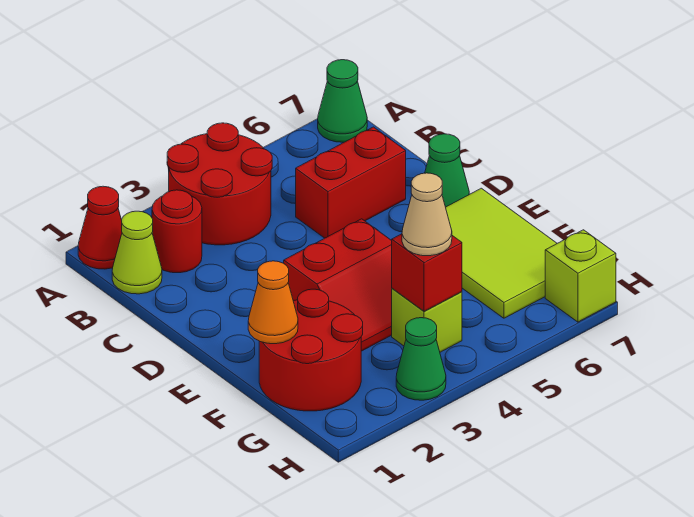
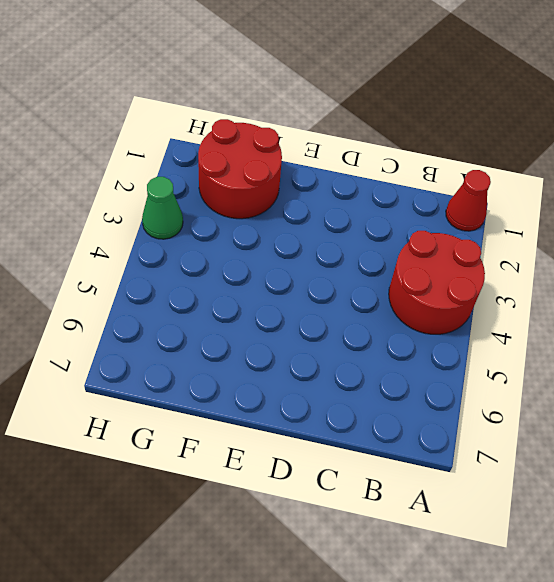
none -> green 1x1 cone [318,60,367,142]
none -> lime 1x1 cone [112,211,162,294]
none -> red 1x1 round brick [152,190,202,273]

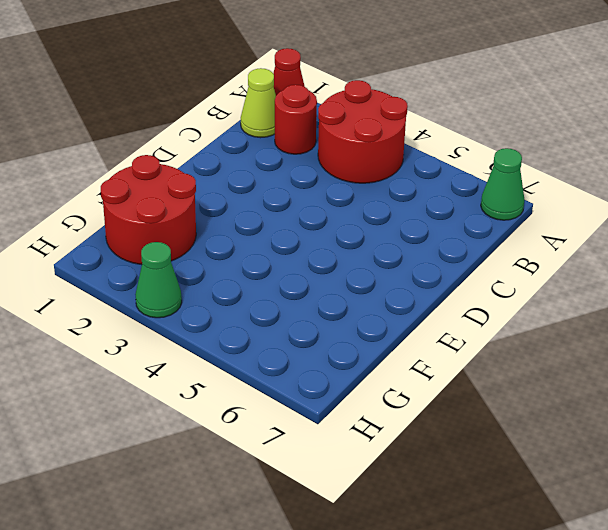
none -> red 1x2 brick [296,127,406,238]
none -> green 1x1 cone [425,134,469,207]
none -> red 2x2 slope [284,219,392,351]

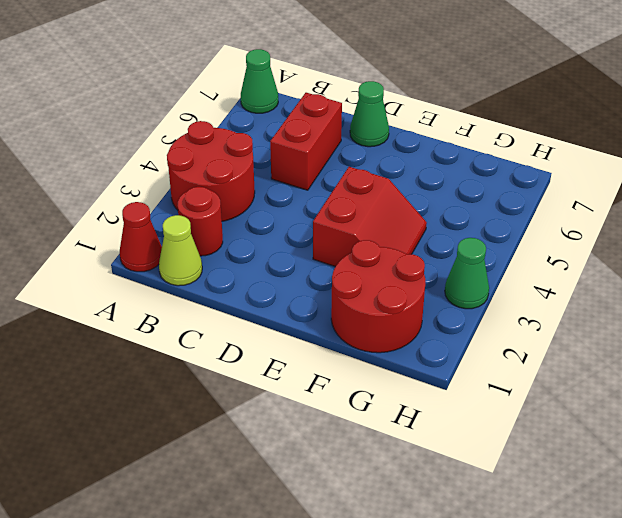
none -> lime 2x3 tile [446,188,557,318]
none -> lime 1x1 brick [392,288,462,352]
none -> lime 1x1 brick [545,230,616,322]

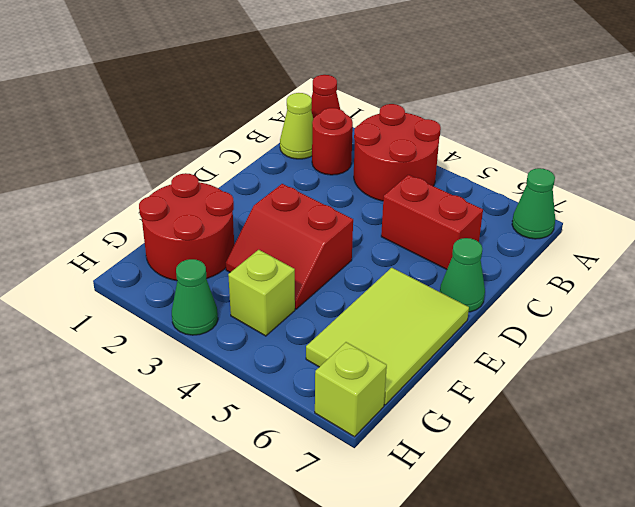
none -> orange 1x1 cone [248,261,298,344]
none -> red 1x1 brick [392,234,462,311]
none -> tan 1x1 cone [402,173,452,256]

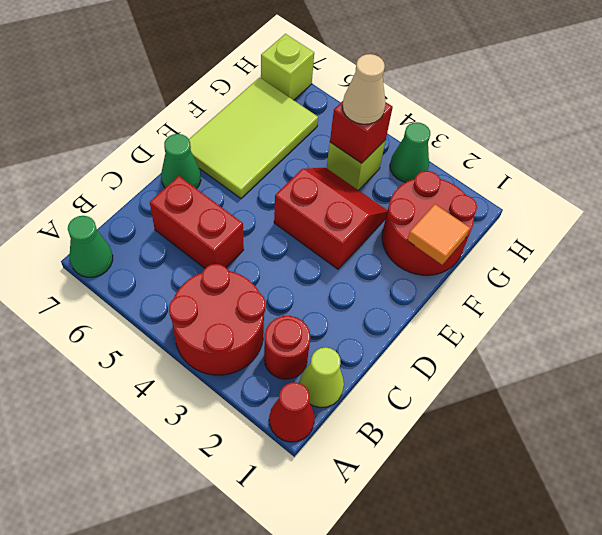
orange 1x1 tile [407,204,470,265] -> orange 1x1 cone [248,261,298,344]

